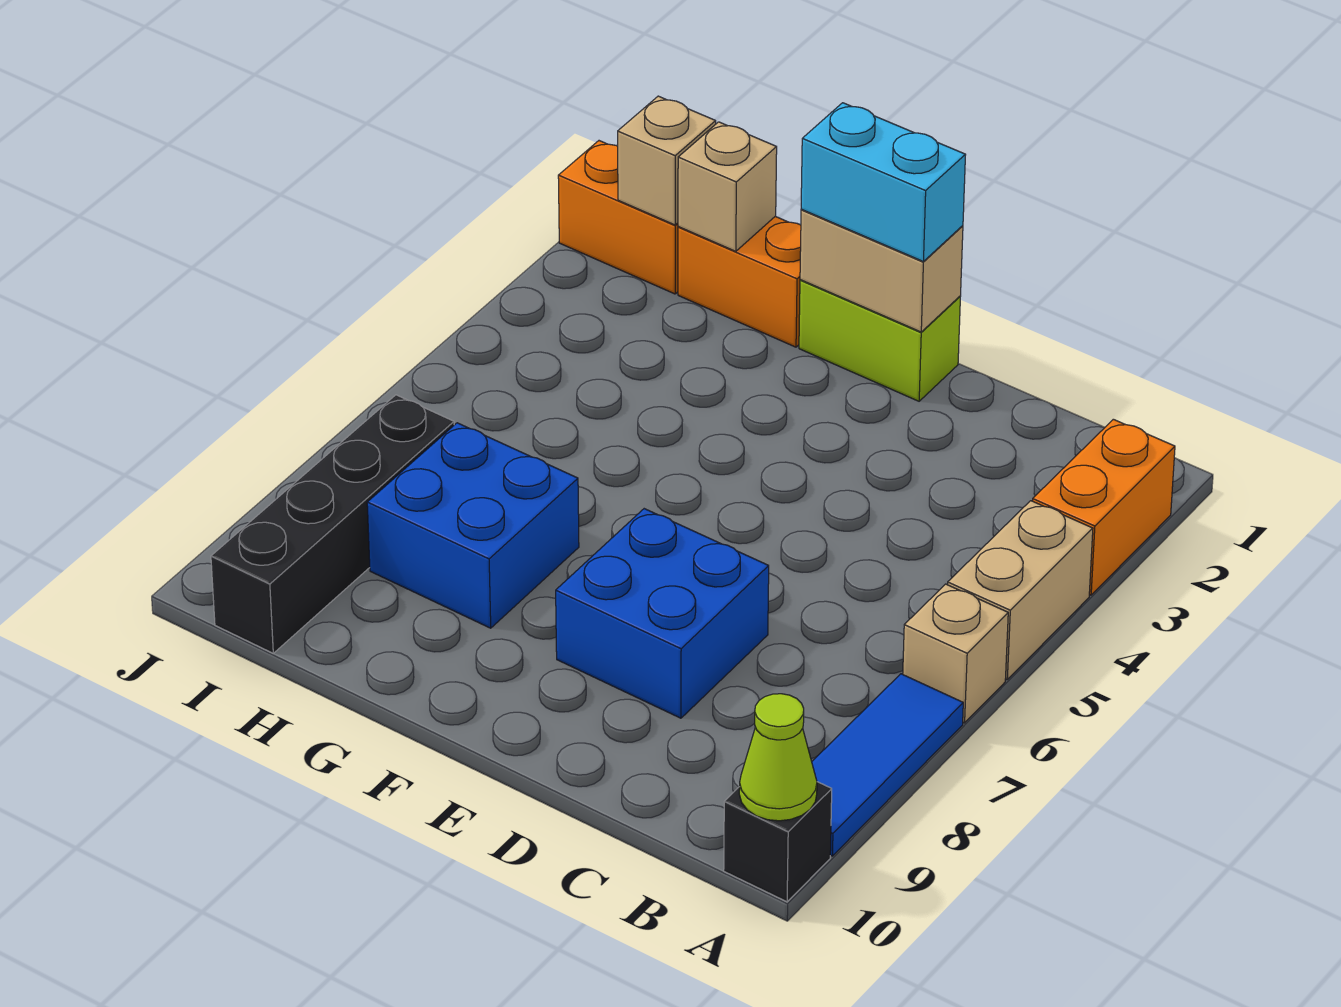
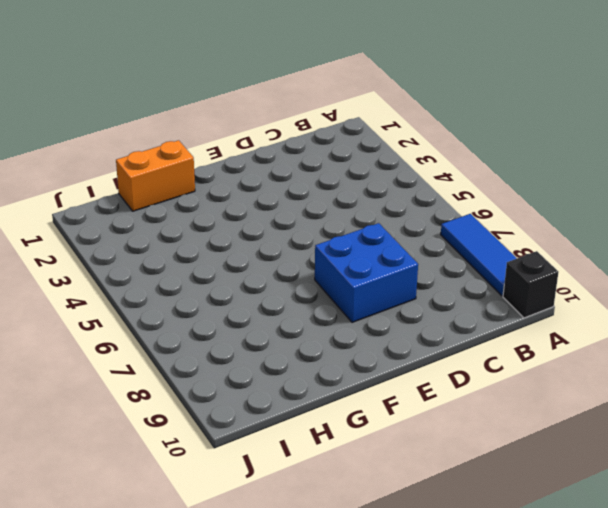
none -> orange 1x2 brick [1033,419,1175,595]
none -> tan 1x2 brick [948,501,1093,679]
none -> tan 1x1 brick [903,584,1008,723]

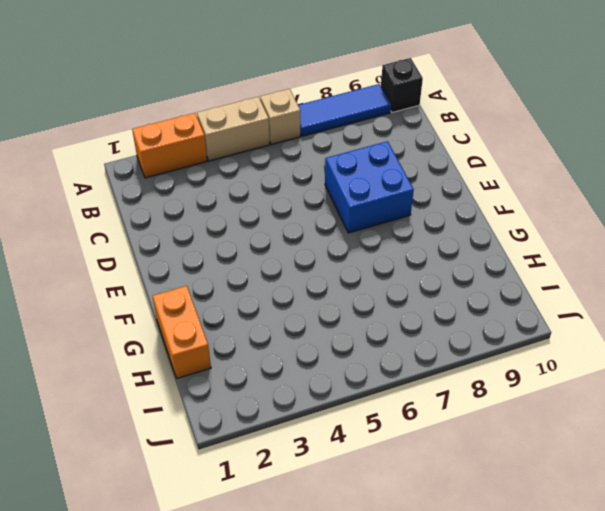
none -> lime 1x2 brick [799,280,960,401]
none -> blue 2x2 brick [367,423,579,628]
none -> orange 1x2 brick [558,141,678,294]

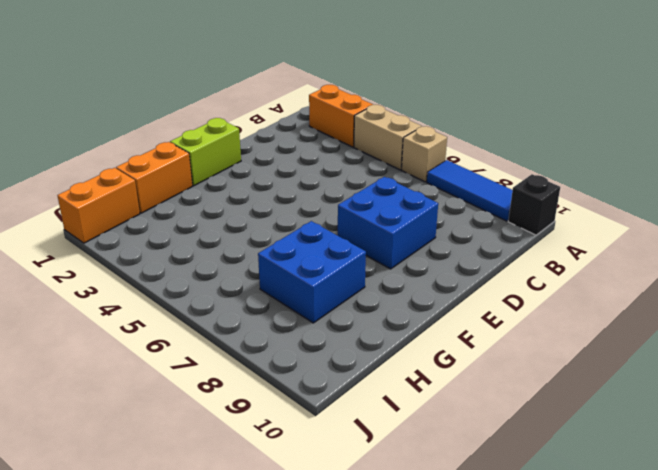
none -> black 1x4 brick [211,395,454,653]
none -> lime 1x1 cone [739,694,817,821]
none -> tan 1x2 brick [800,210,963,332]

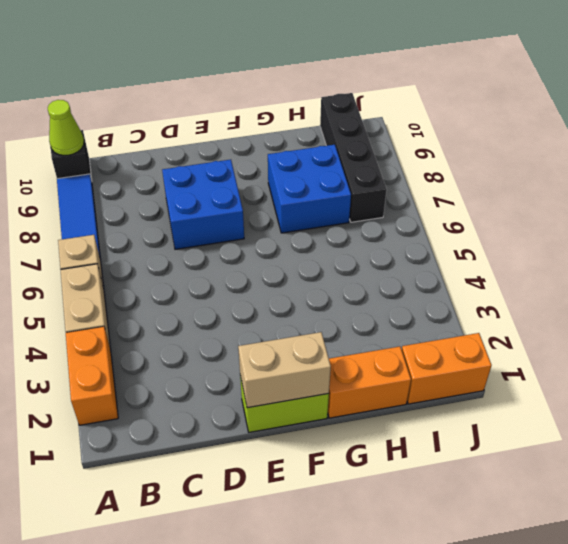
none -> tan 1x1 brick [678,122,777,251]
none -> tan 1x1 brick [618,96,716,225]
none -> cyan 1x2 brick [801,103,965,261]

